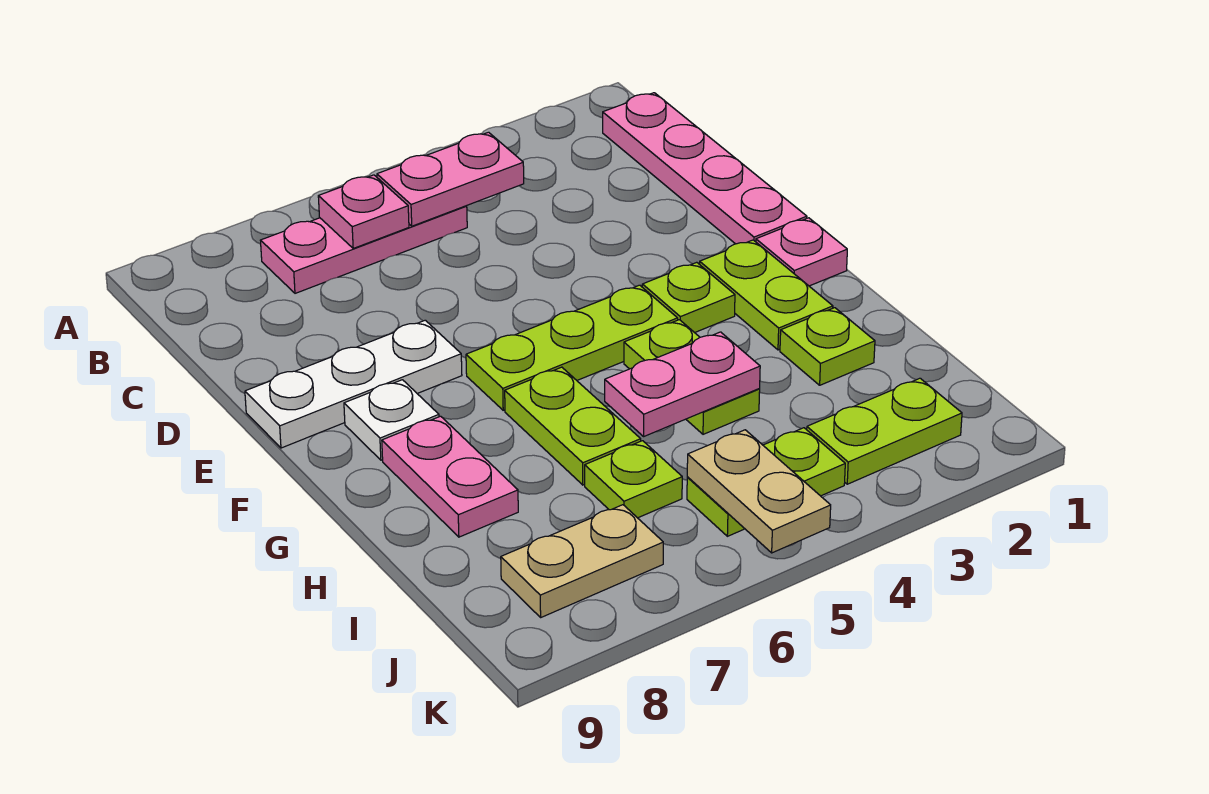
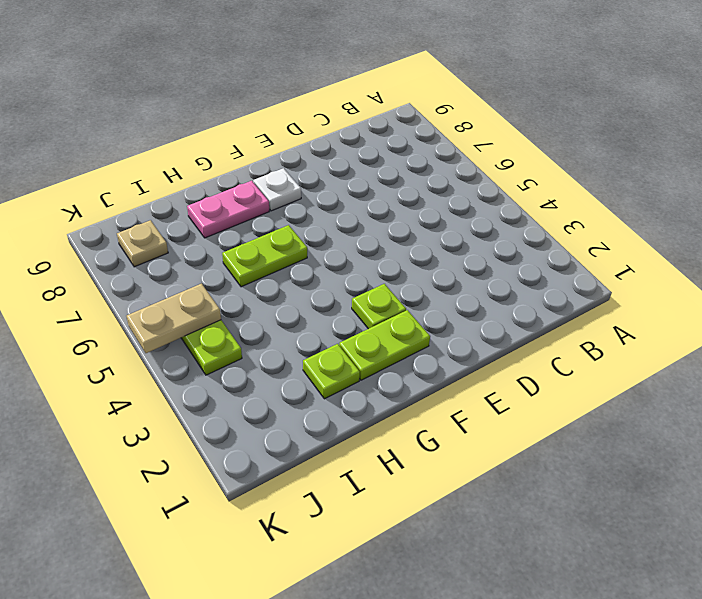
tan 1x1 plate [117,220,168,267] -> tan 1x2 plate [501,505,663,617]
none -> pink 1x4 plate [603,93,807,244]
none -> pink 1x3 plate [260,206,467,293]
none -> white 1x3 plate [245,320,462,448]

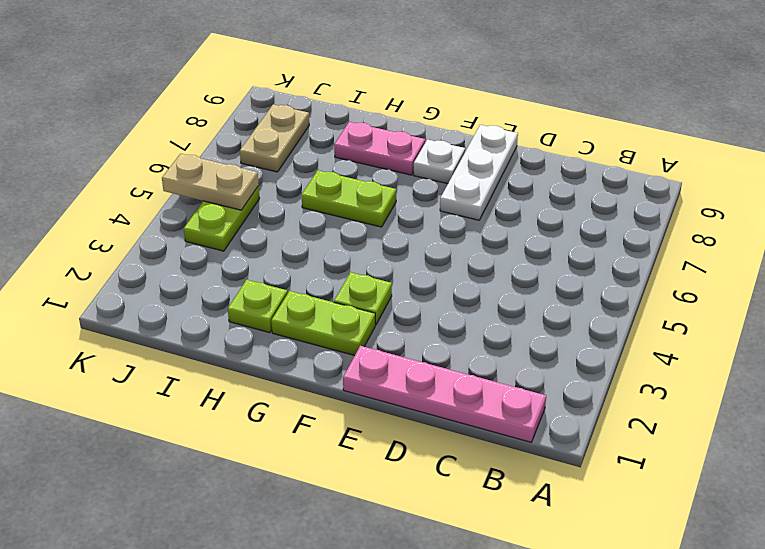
none -> pink 1x3 plate [260,206,467,293]
none -> pink 1x1 plate [756,218,847,286]
none -> lime 1x3 plate [466,285,678,410]

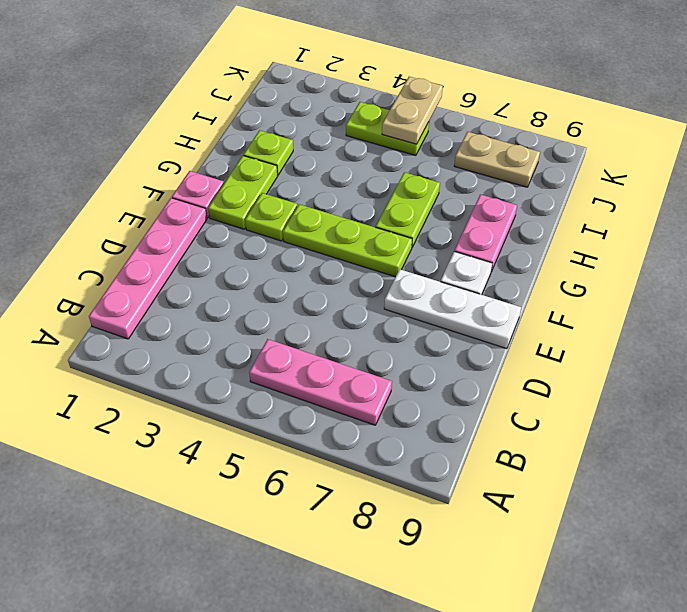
none -> lime 1x2 plate [624,320,760,434]
none -> lime 1x1 plate [585,441,682,518]
none -> lime 1x2 plate [807,378,962,484]

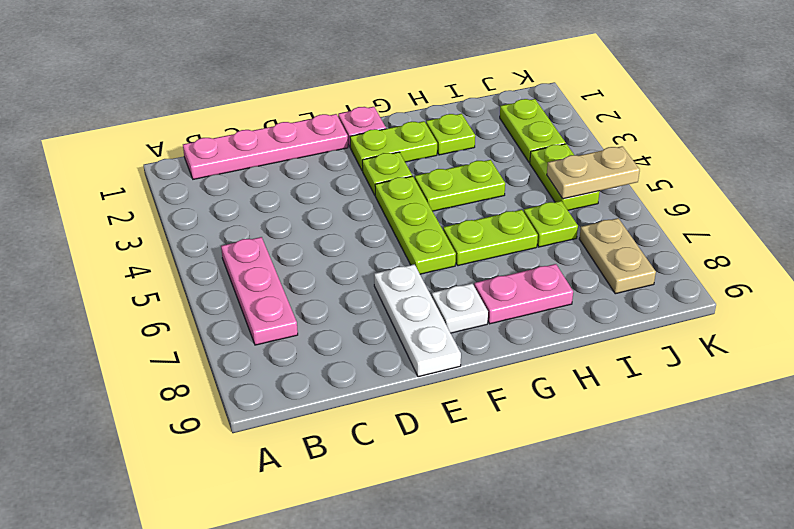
none -> pink 1x2 plate [377,132,524,226]
none -> pink 1x1 plate [318,175,409,248]
none -> pink 1x2 plate [605,332,760,436]

